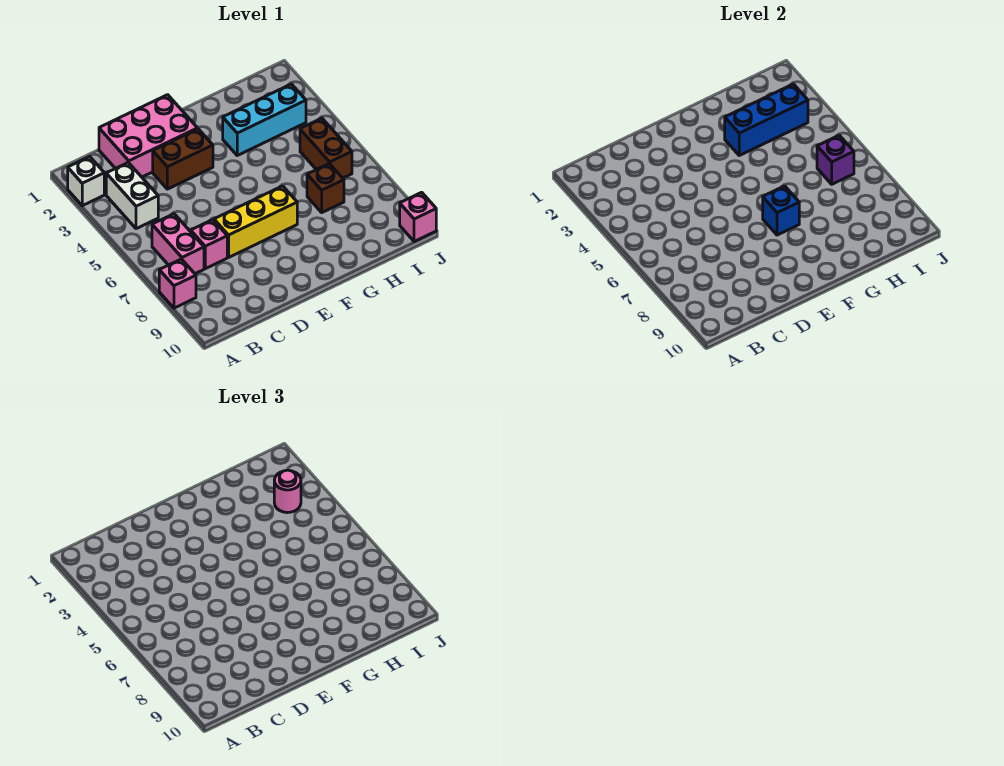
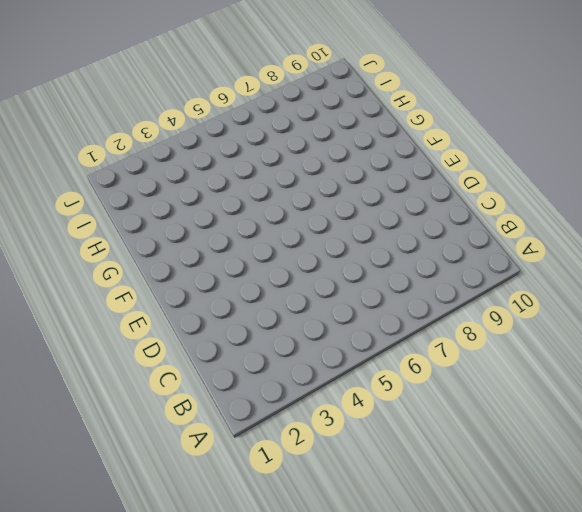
none -> white 1x1 brick [68,157,104,206]
none -> pink 1x1 brick [159,259,196,308]
none -> white 1x2 brick [106,162,158,229]

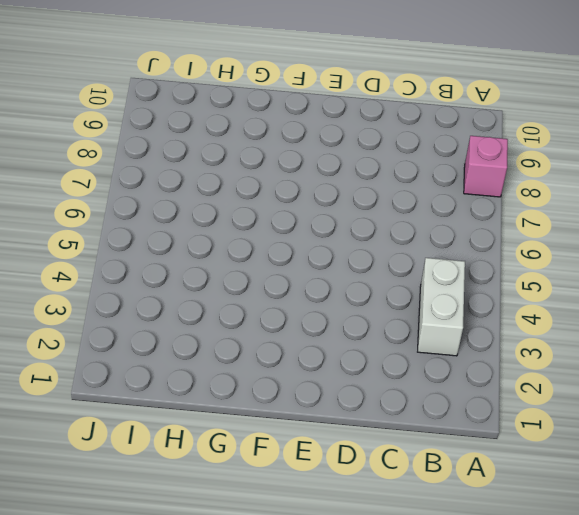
none -> white 1x1 brick [68,157,104,206]
none -> pink 1x2 brick [152,214,204,274]
none -> pink 2x3 brick [99,95,198,177]

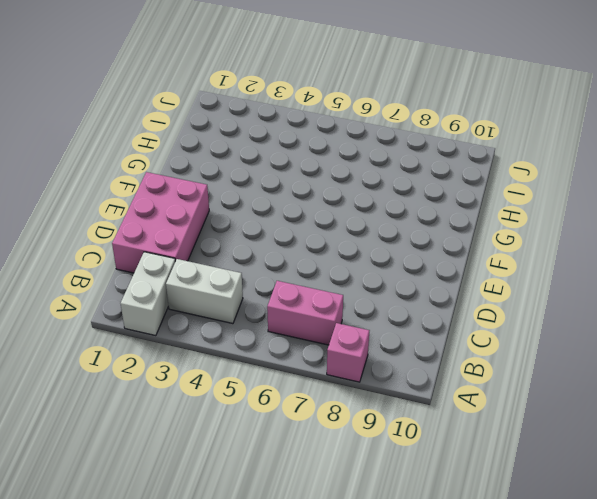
white 1x2 brick [121,252,175,336] -> white 1x1 brick [68,157,104,206]
none -> pink 1x1 brick [191,220,227,269]
none -> brown 1x2 brick [153,129,213,189]
none -> yellow 1x3 brick [214,186,297,257]

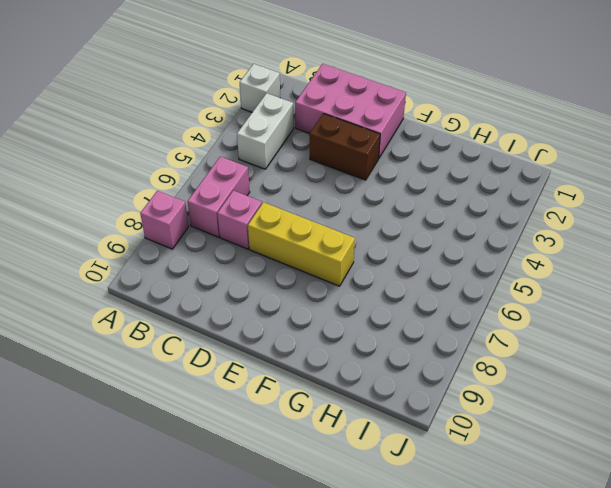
none -> cyan 1x3 brick [223,84,306,155]
none -> brown 1x1 brick [307,164,344,212]
none -> brown 1x2 brick [300,118,352,178]

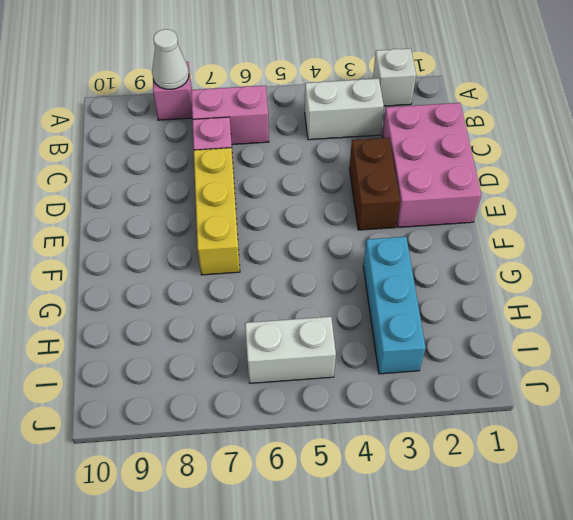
white 1x1 cone [152,29,189,89] -> none
white 1x2 brick [245,317,336,383] -> brown 1x2 brick [300,118,352,178]
none -> brown 1x1 brick [307,164,344,212]
none -> pink 1x1 brick [400,192,436,242]
none -> blue 1x1 brick [763,186,799,235]

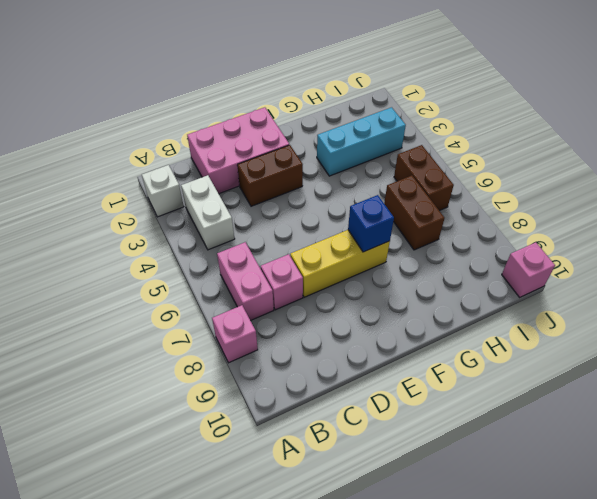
brown 1x2 brick [384,176,444,250] -> brown 1x1 brick [307,164,344,212]
none -> blue 1x3 brick [725,84,808,155]
none -> purple 1x1 brick [817,135,854,184]
none -> pink 1x1 round brick [274,470,301,513]

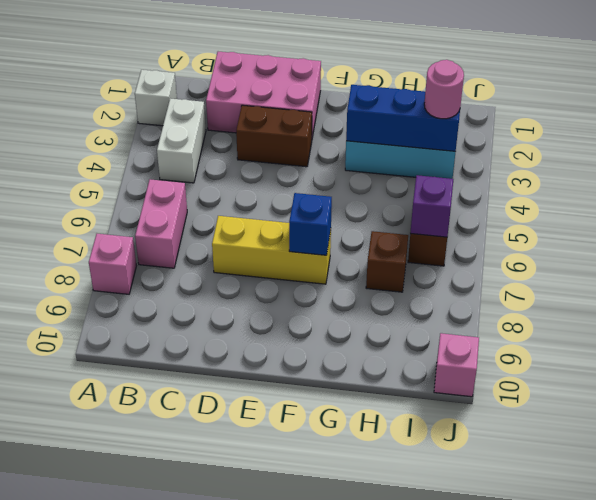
none -> pink 1x1 brick [191,220,227,269]

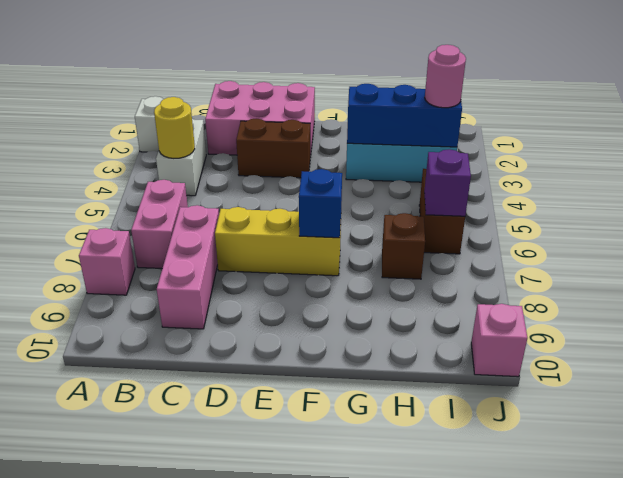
yellow 1x1 round brick [154,97,195,158] -> none
pink 1x3 brick [157,205,219,329] -> pink 1x1 brick [191,220,227,269]

